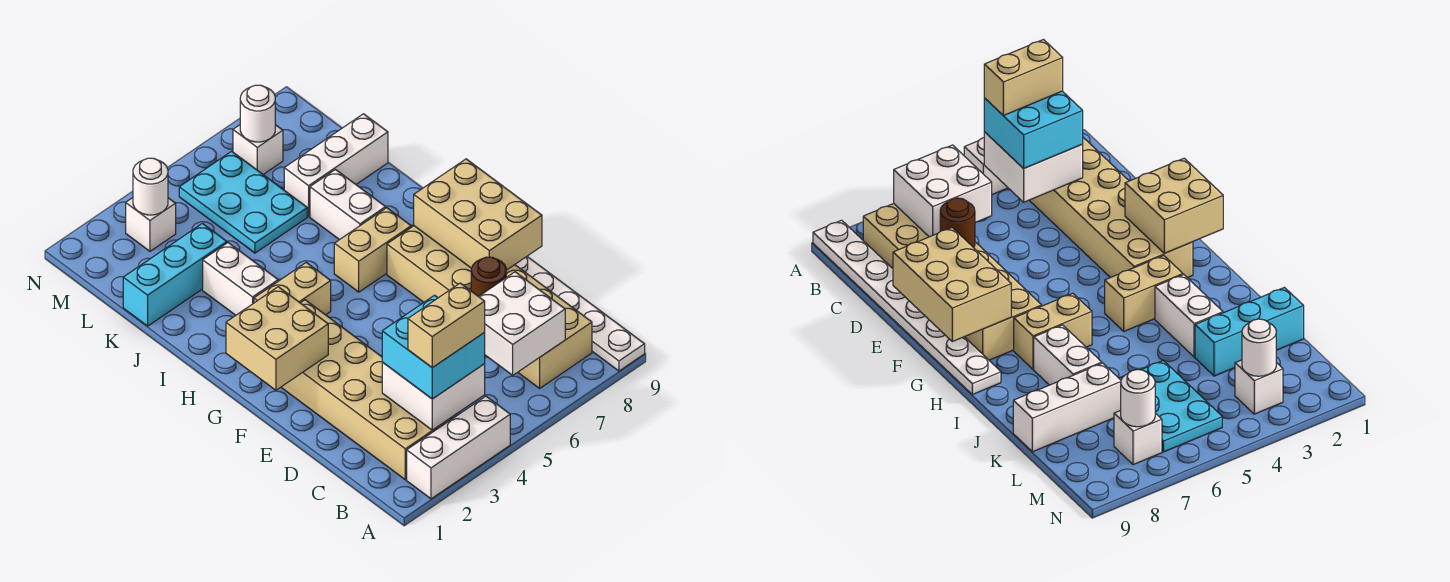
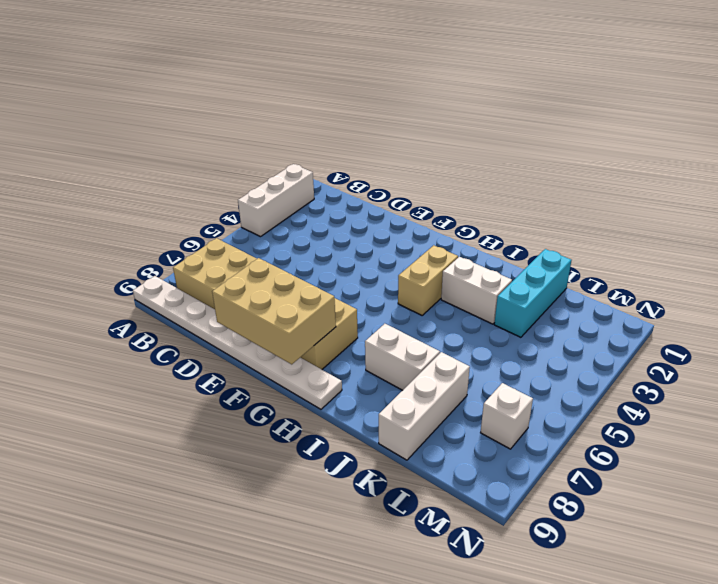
none -> tan 2x6 brick [281,300,458,480]
none -> tan 1x2 brick [334,208,411,292]
none -> cyan 2x3 plate [179,151,307,253]

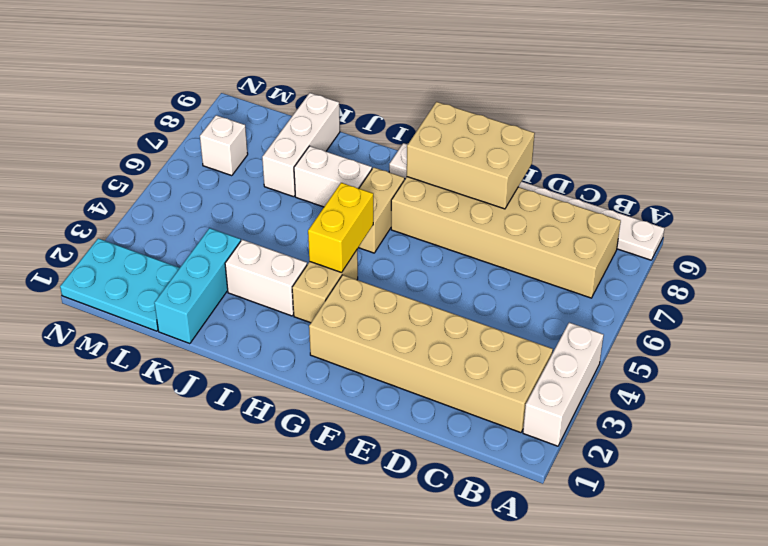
yellow 1x2 brick [308,183,373,273] -> none
cyan 2x3 plate [60,238,179,331] -> cyan 2x3 plate moved to [179,151,307,253]
none -> white 1x1 brick [126,198,176,251]
none -> white 2x2 brick [382,362,485,430]
none -> white 2x2 brick [479,272,565,375]

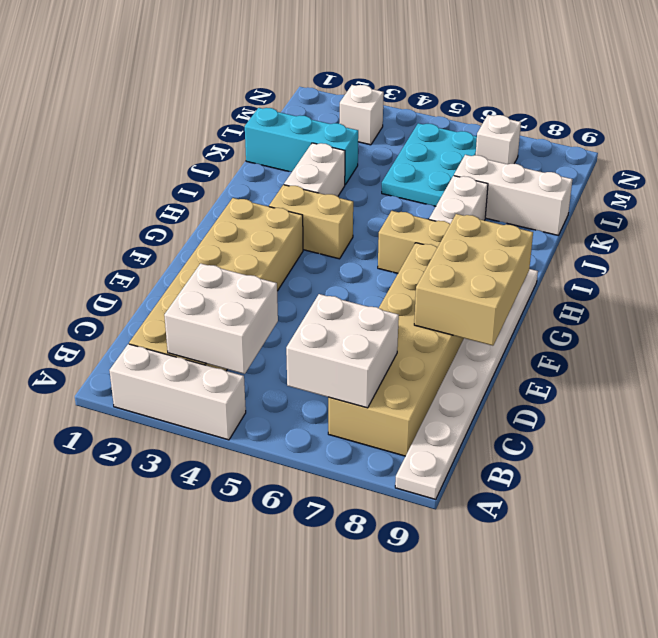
none -> brown 1x1 round brick [471,257,506,297]
none -> tan 2x2 brick [226,287,328,390]
none -> white 1x1 round brick [133,158,168,215]

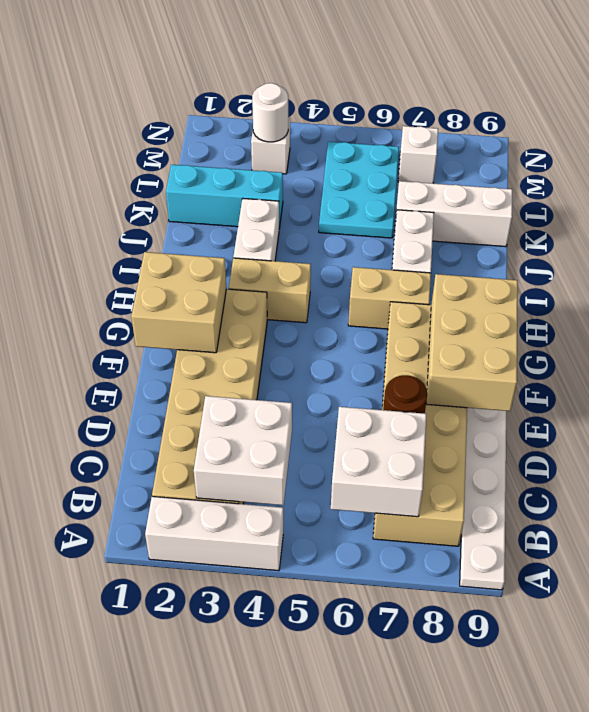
none -> white 1x1 round brick [240,85,275,142]
none -> cyan 2x2 brick [382,295,485,399]
none -> tan 1x2 brick [408,283,485,368]

